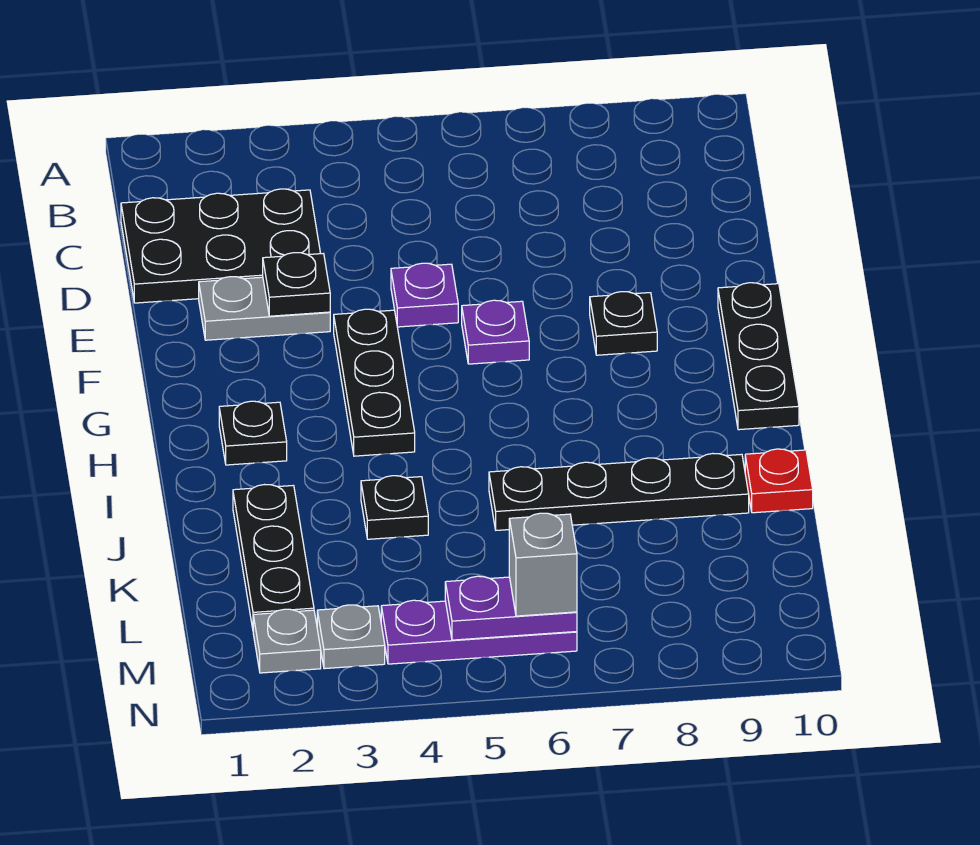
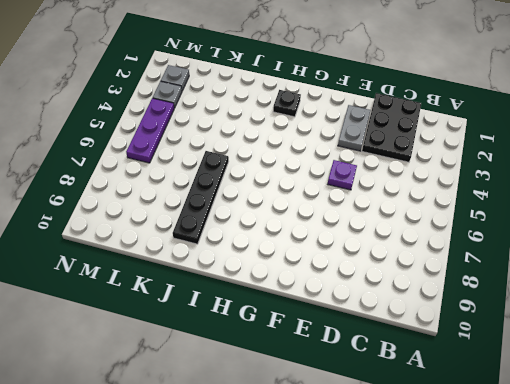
none -> black 1x3 plate [334,309,415,456]
none -> purple 1x1 plate [462,300,529,364]
none -> black 1x1 plate [590,292,657,355]

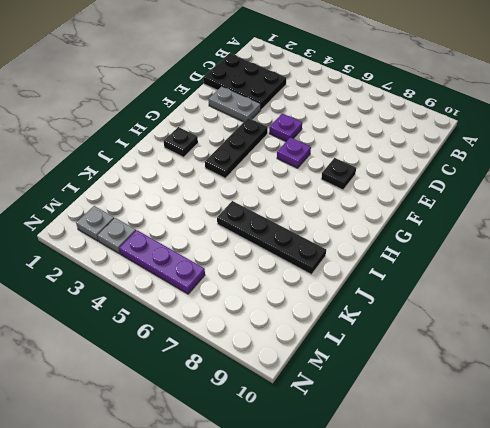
none -> black 1x3 plate [718,283,799,430]
none -> black 1x3 plate [233,485,314,628]
none -> black 1x1 plate [361,476,428,539]

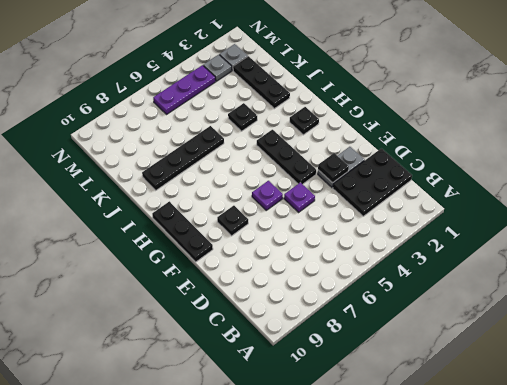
none -> red 1x1 plate [745,449,813,513]
none -> purple 1x2 plate [445,576,577,640]
none -> grey 1x1 brick [509,513,577,616]

